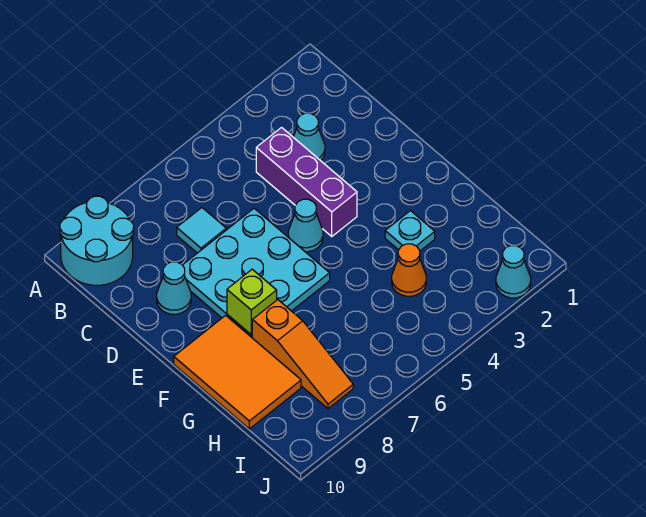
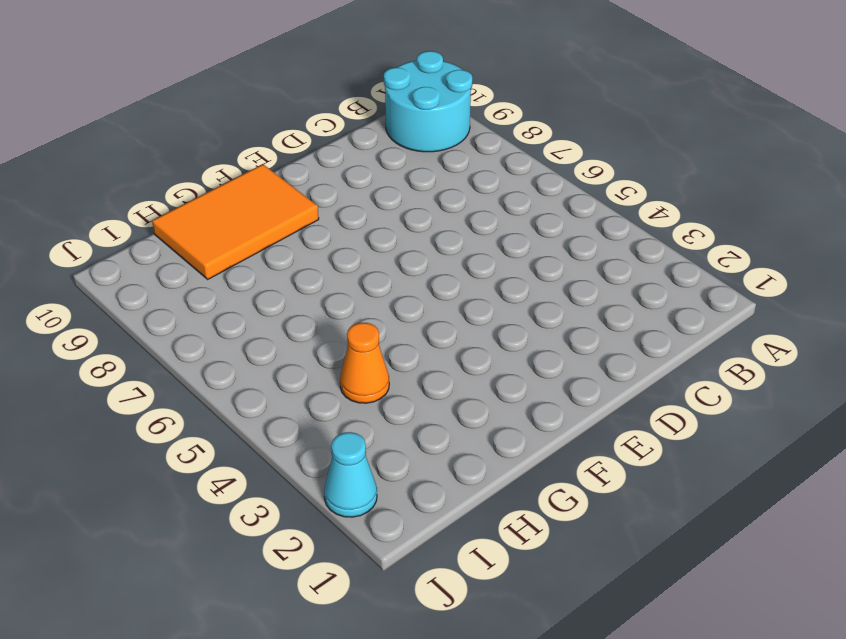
none -> cyan 1x1 cone [293,113,325,161]
none -> purple 1x3 brick [256,128,357,236]
none -> cyan 1x1 tile [177,208,226,253]

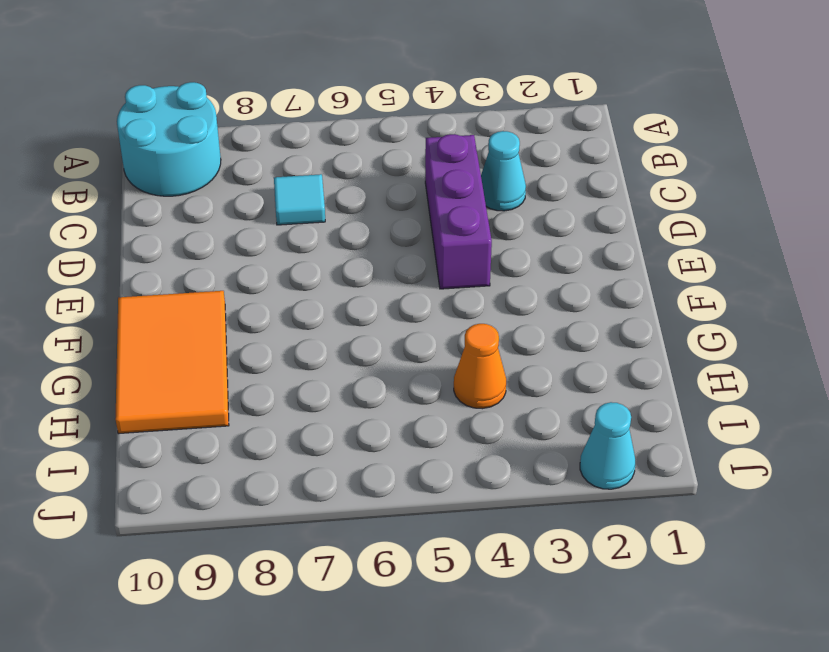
none -> cyan 3x3 plate [183,208,330,337]
none -> cyan 1x1 cone [157,262,191,314]
none -> cyan 1x1 cone [288,199,323,252]

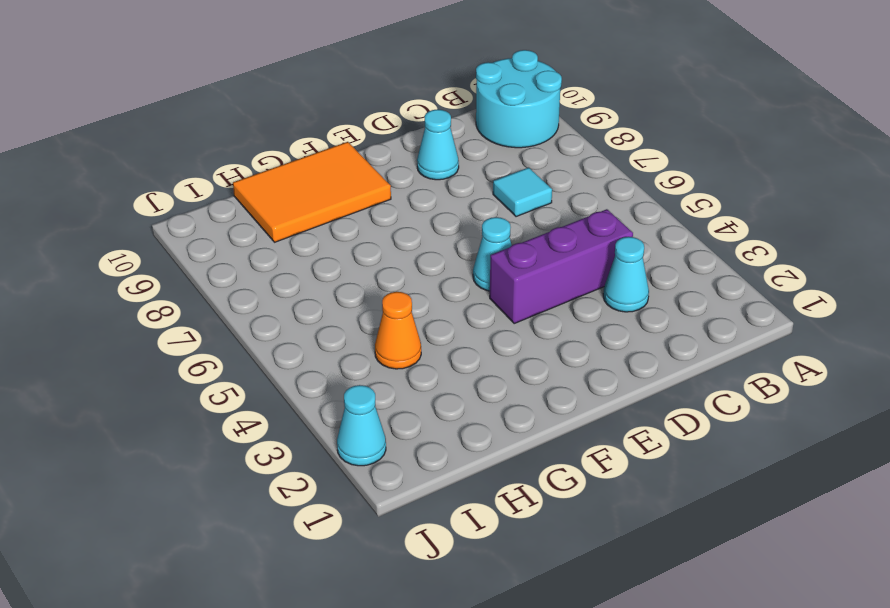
none -> cyan 3x3 plate [183,208,330,337]
none -> cyan 1x1 plate [385,211,435,251]
none -> orange 1x3 slope [252,300,353,408]

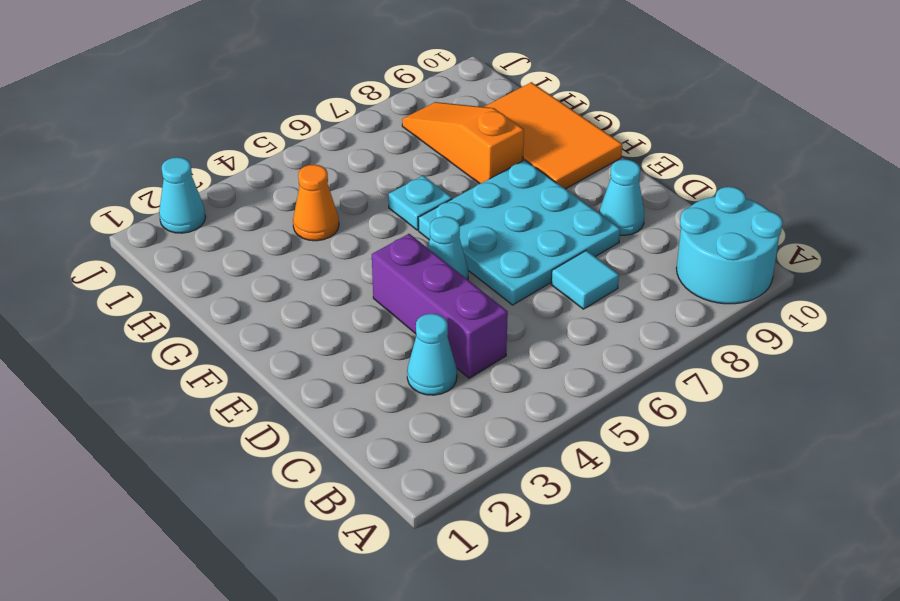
cyan 1x1 plate [388,176,452,230] -> cyan 1x1 plate moved to [385,211,435,251]
none -> lime 1x1 brick [227,269,277,335]

